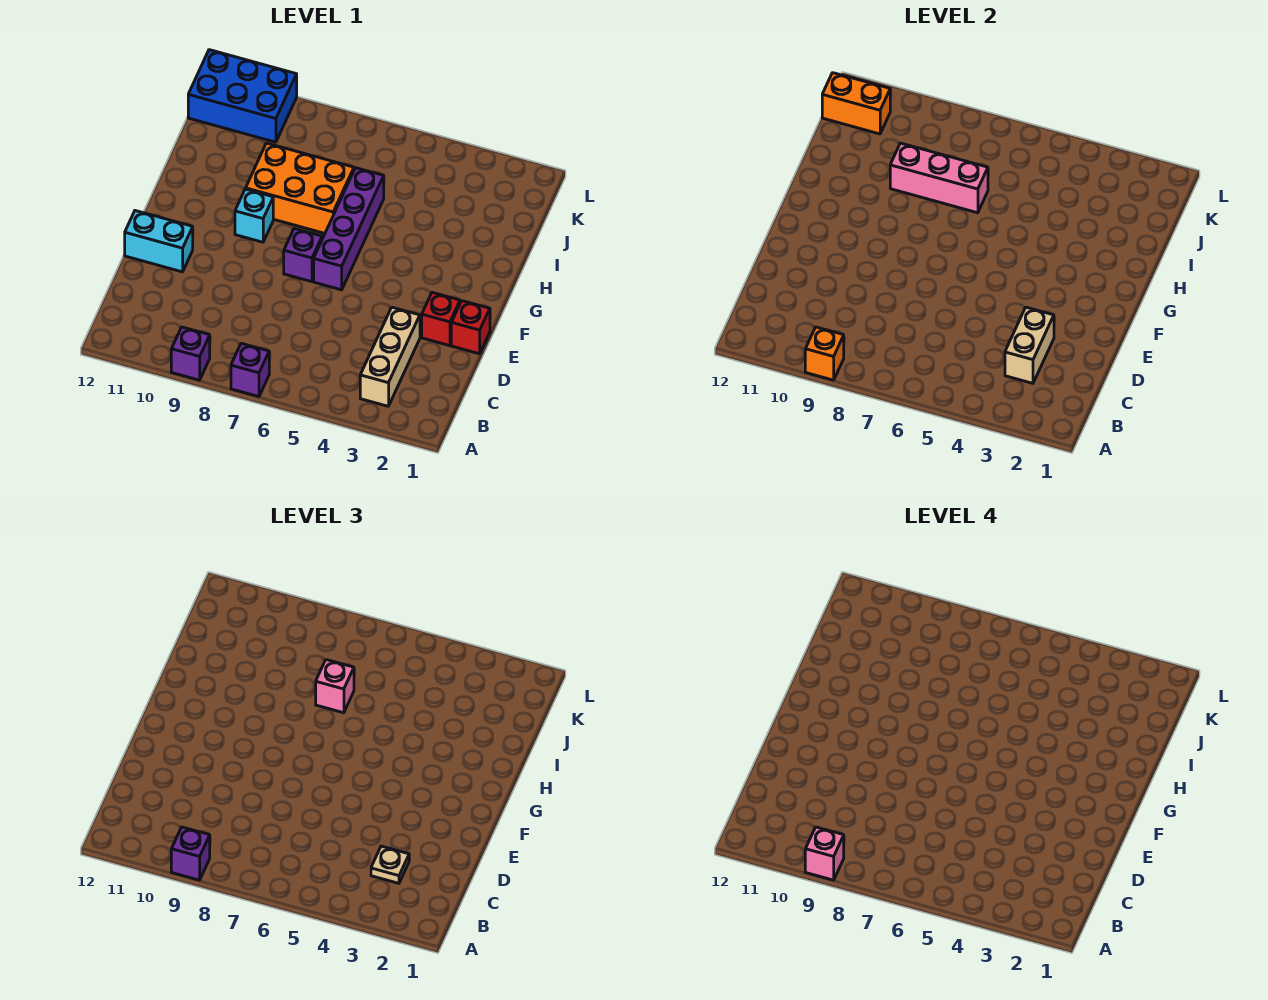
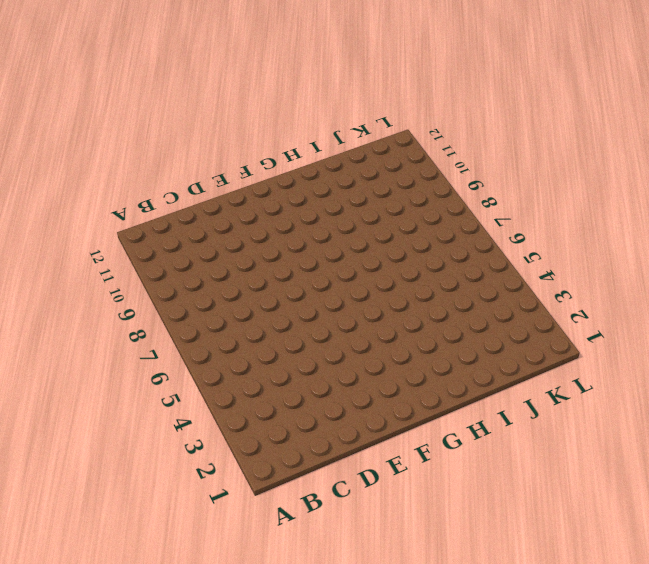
none -> purple 1x1 brick [231,343,269,397]
none -> purple 1x1 brick [171,327,210,380]
none -> tan 1x3 brick [360,307,420,406]

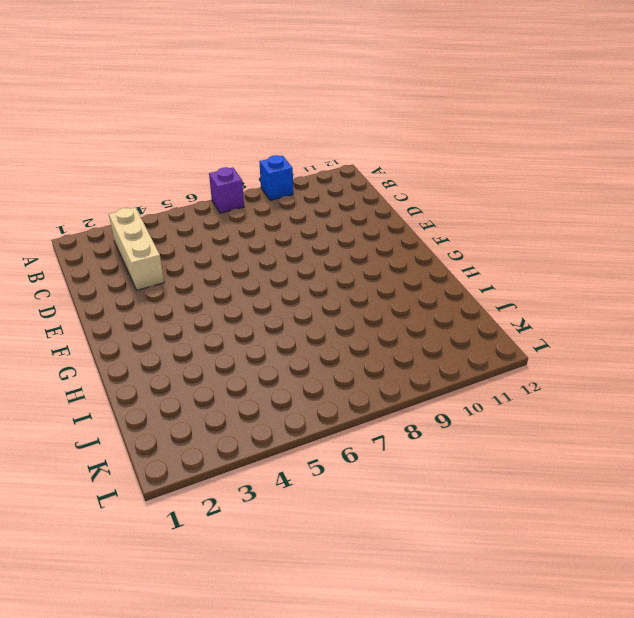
blue 1x1 brick [259,155,293,200] -> purple 1x1 brick [171,327,210,380]
none -> red 1x1 brick [451,301,490,354]
none -> red 1x1 brick [422,293,460,346]
none -> cyan 1x2 brick [125,211,193,272]

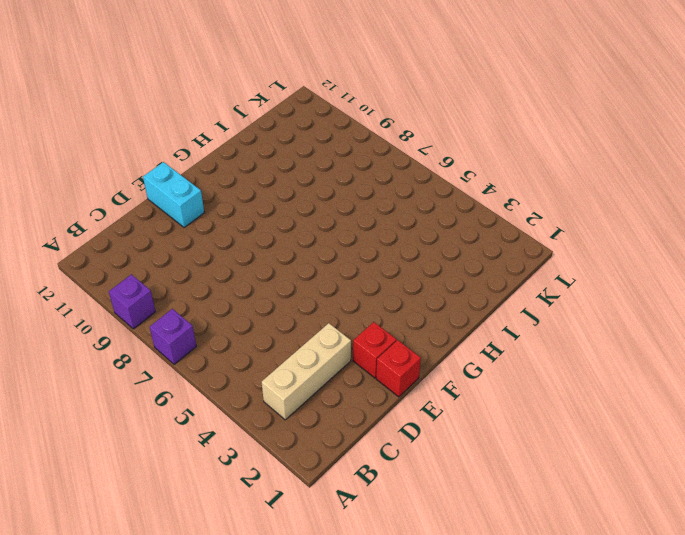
none -> purple 1x4 brick [314,168,384,290]
none -> purple 1x1 brick [284,229,322,282]
none -> cyan 1x1 brick [235,189,273,242]

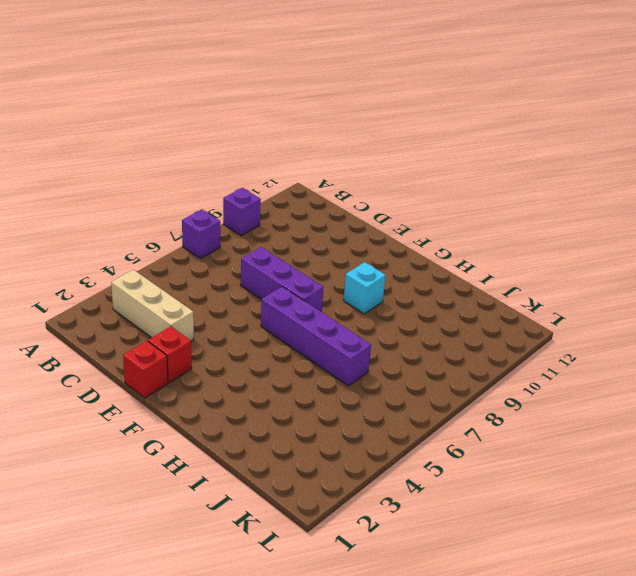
purple 1x3 brick [241,247,324,312] -> purple 1x1 brick [284,229,322,282]
none -> cyan 1x2 brick [125,211,193,272]
none -> orange 2x3 brick [246,143,354,233]
none -> blue 2x3 brick [188,50,297,142]

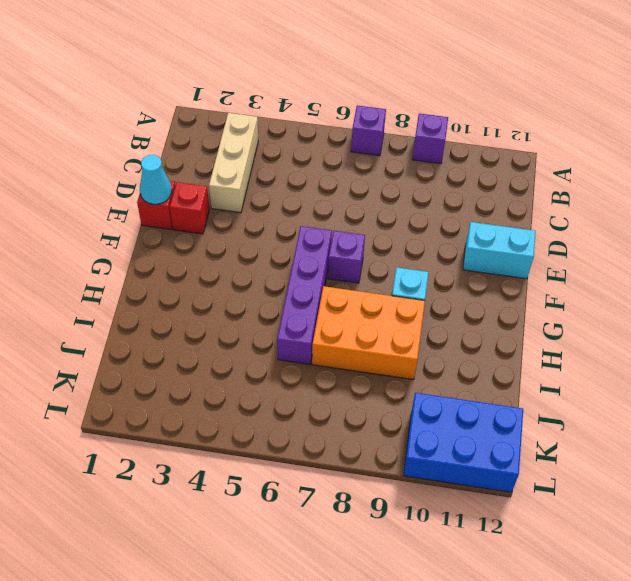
cyan 1x1 cone [140,155,172,204] -> none
none -> orange 1x1 brick [805,327,844,380]
none -> tan 1x2 brick [1005,307,1054,383]
none -> pink 1x3 brick [890,143,988,213]

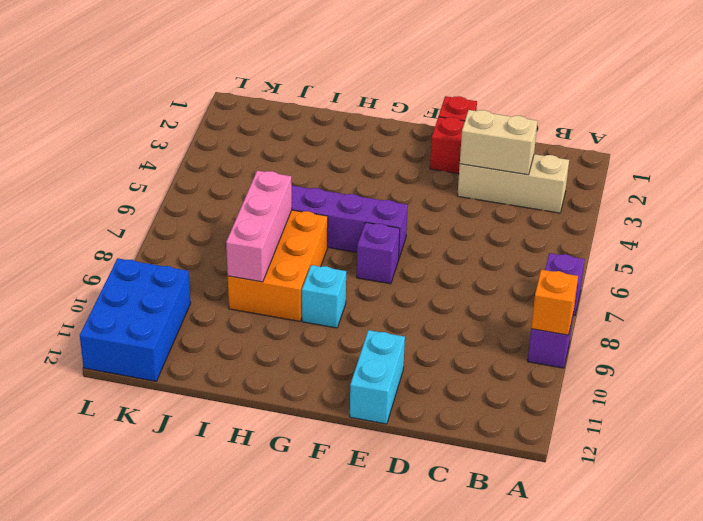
none -> orange 1x2 brick [822,73,890,134]
none -> purple 1x1 brick [171,827,210,880]
none -> tan 1x1 plate [371,846,409,883]

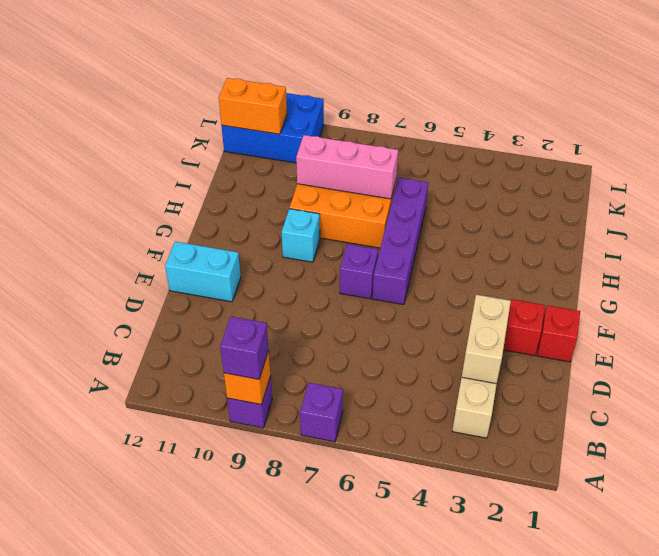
none -> tan 1x1 plate [371,846,409,883]
none -> pink 1x1 brick [316,660,354,713]
none -> pink 1x1 brick [805,827,844,880]

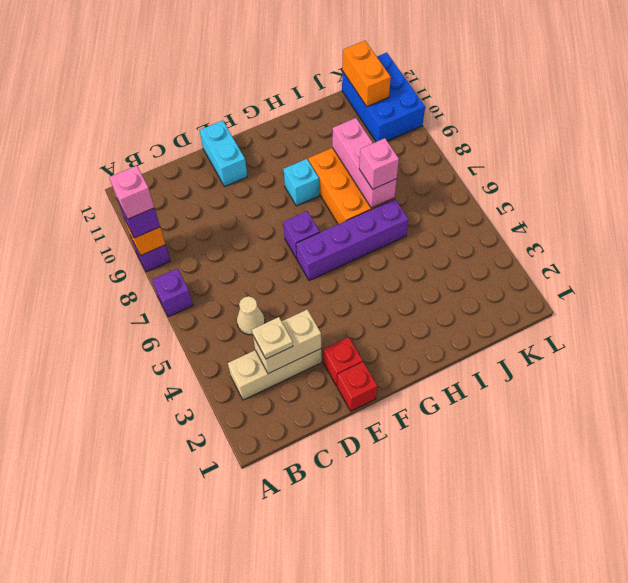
tan 1x1 cone [237,296,265,335] -> none

